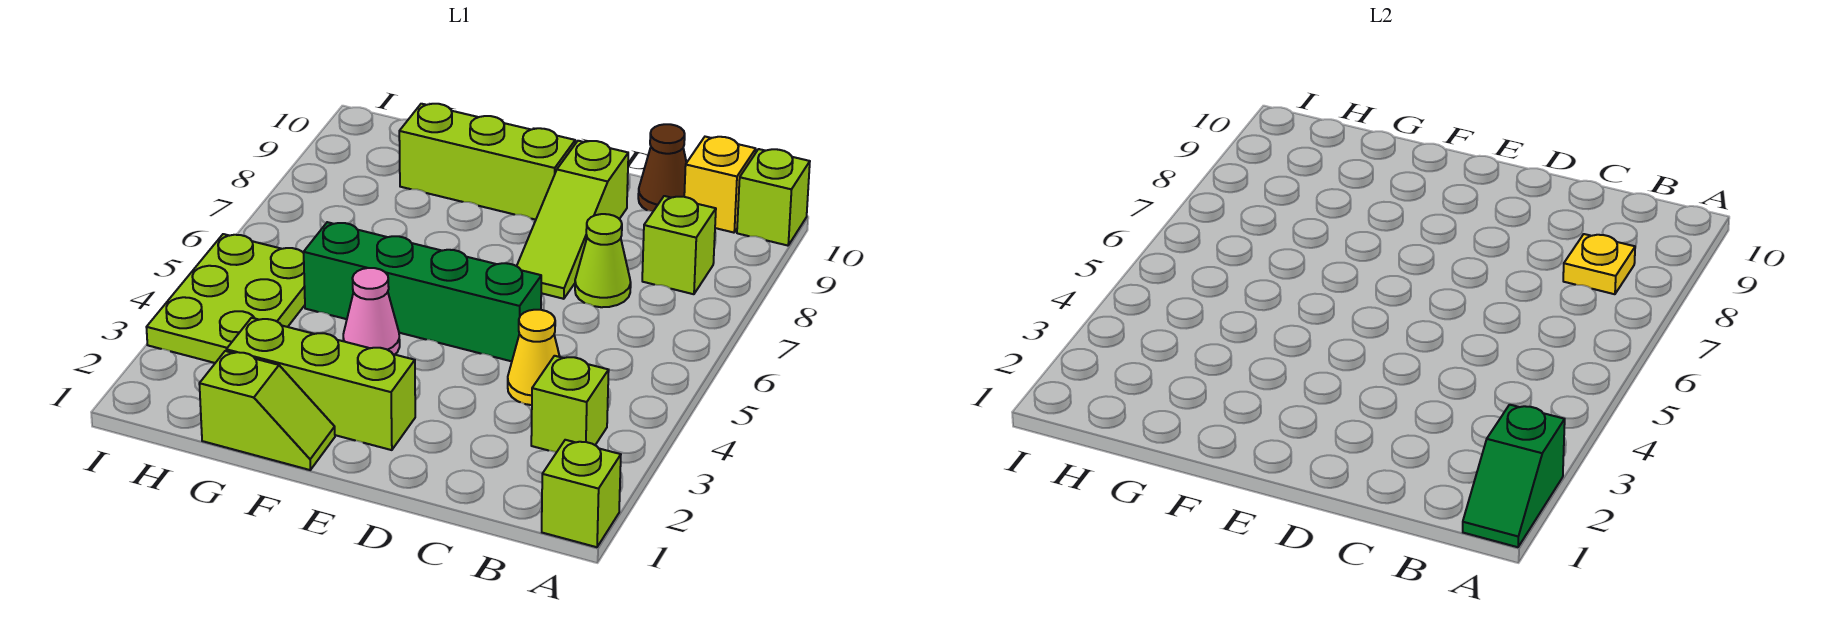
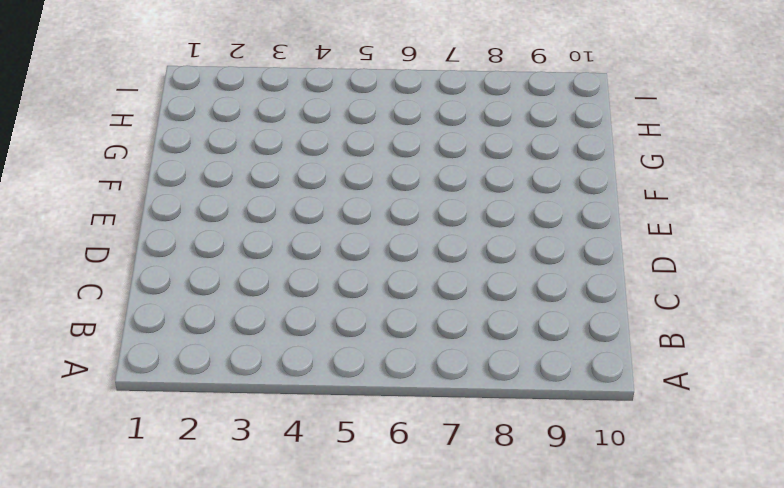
none -> lime 1x1 brick [542,440,621,547]
none -> lime 1x1 brick [737,149,810,246]
none -> lime 1x1 brick [531,356,609,452]

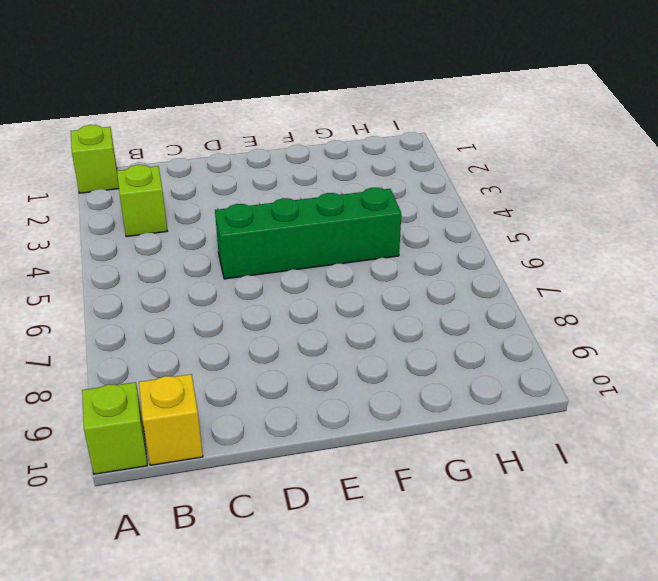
none -> lime 1x1 brick [642,196,716,294]
none -> yellow 1x1 cone [508,310,560,405]
none -> lime 1x1 cone [575,214,631,307]

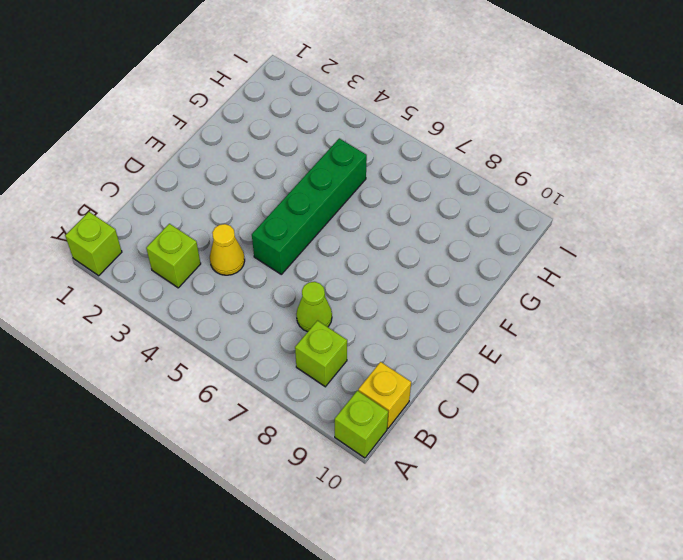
none -> brown 1x1 cone [638,124,686,212]
none -> lime 1x3 slope [517,141,628,299]
none -> lime 1x3 brick [226,318,415,450]

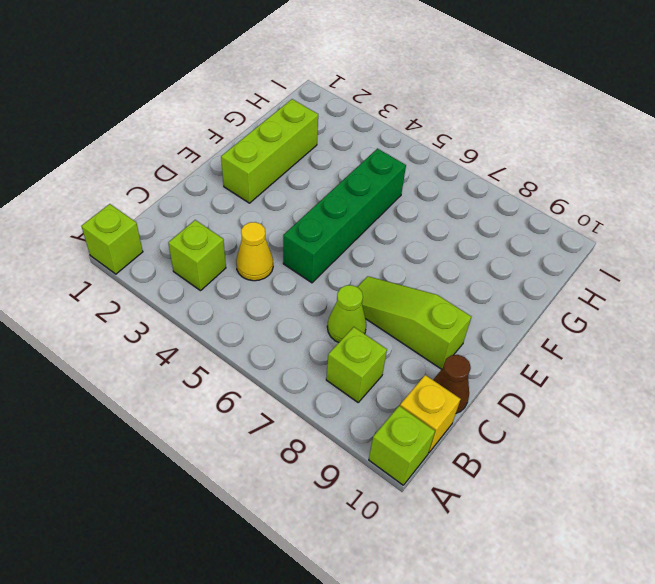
none -> lime 1x3 brick [399,104,575,220]
none -> lime 1x2 slope [199,351,335,470]
none -> pink 1x1 cone [343,268,400,355]

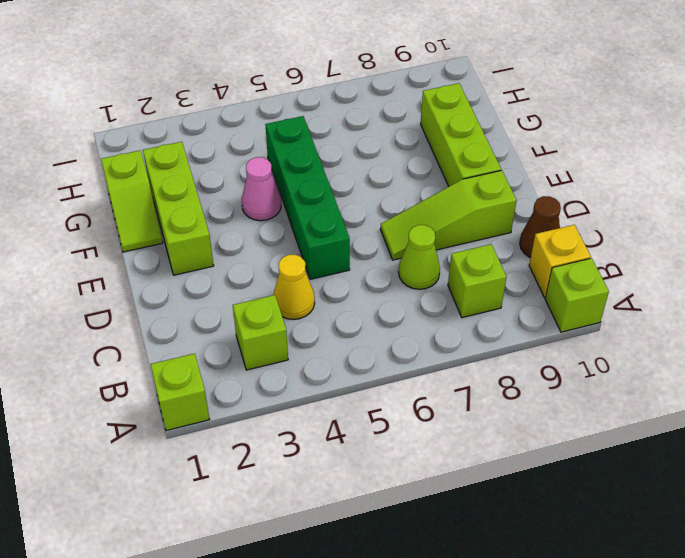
none -> lime 2x3 plate [146,234,305,363]
none -> green 1x2 slope [1463,405,1565,547]
none -> yellow 1x1 plate [1563,234,1635,294]

